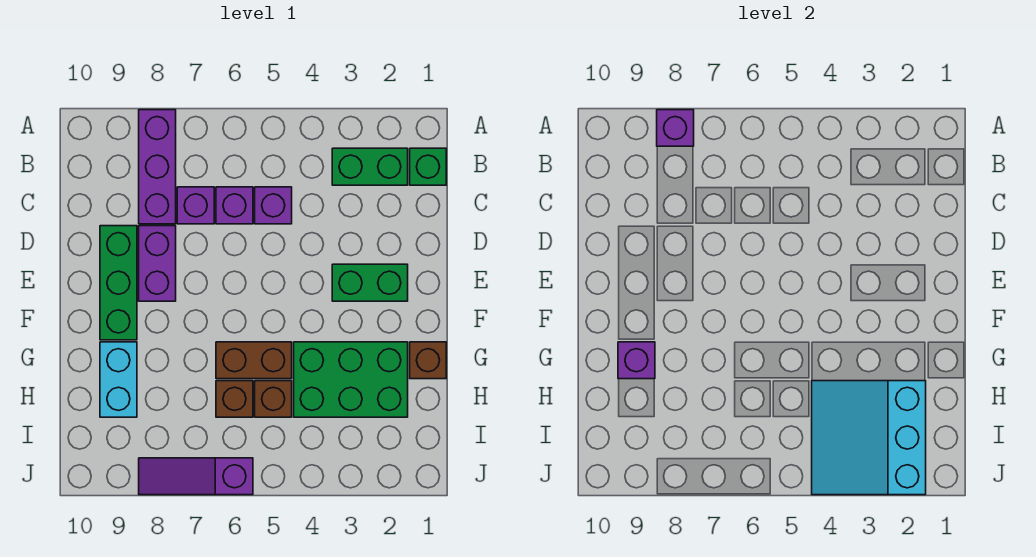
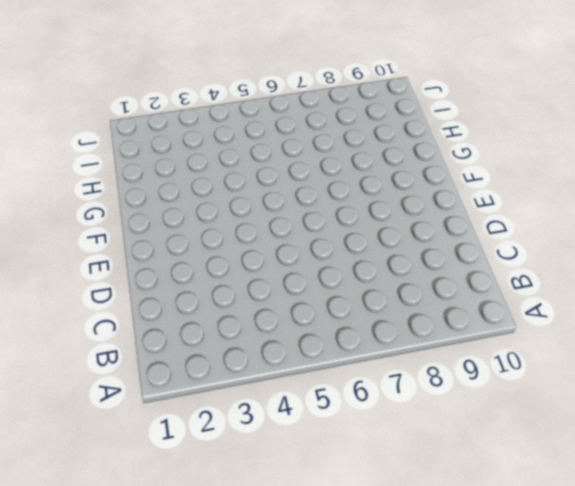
none -> purple 1x3 brick [139,110,176,224]
none -> green 1x1 brick [410,148,446,185]
none -> green 1x2 brick [332,148,408,185]

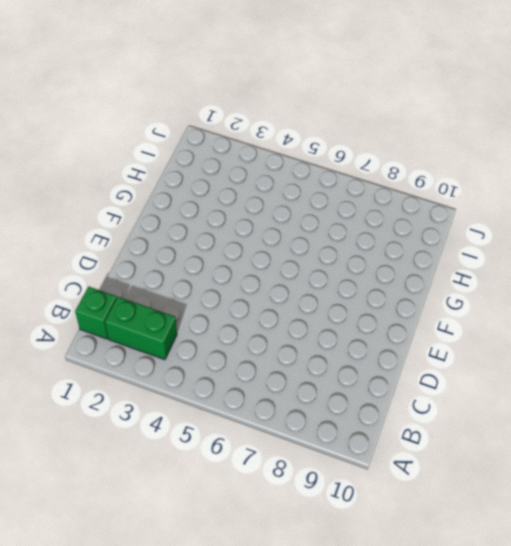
none -> purple 1x3 brick [139,110,176,224]
none -> purple 1x1 brick [255,187,292,224]
none -> purple 1x1 brick [216,187,253,224]

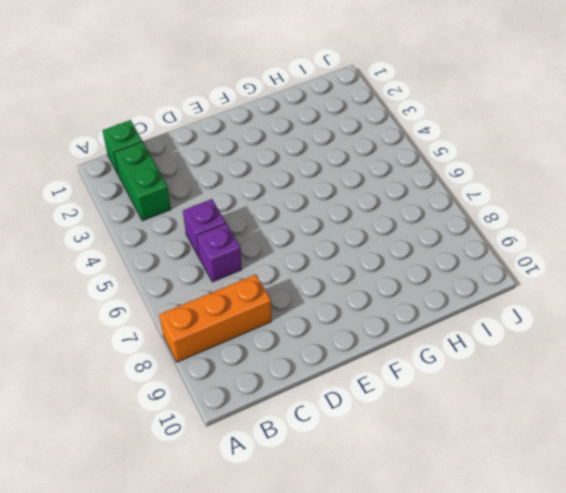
orange 1x3 brick [159,274,271,362] -> purple 1x3 brick [139,110,176,224]
none -> purple 1x1 brick [177,187,214,224]
none -> purple 1x2 brick [139,226,176,301]
none -> green 1x3 brick [100,226,137,340]

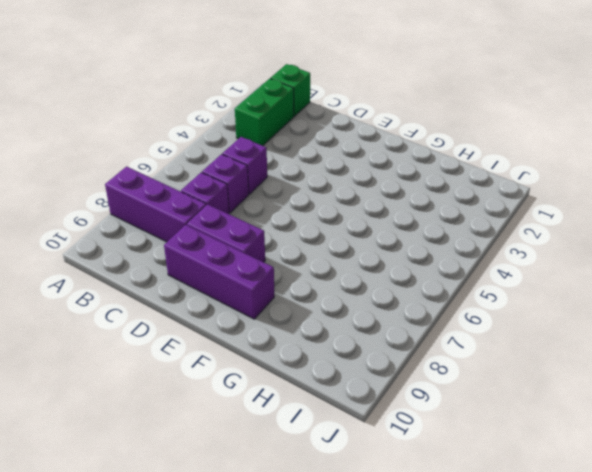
purple 1x3 brick [164,225,274,319] -> green 1x3 brick [100,226,137,340]
none -> green 1x2 brick [332,264,408,301]
none -> brown 1x1 brick [410,342,446,379]
none -> green 2x3 brick [294,342,408,417]

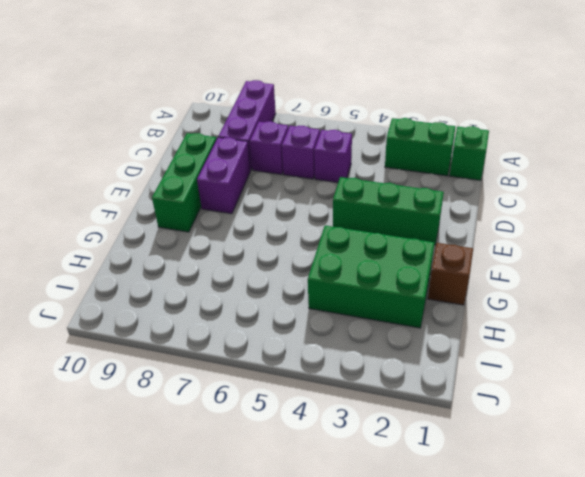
green 1x3 brick [333,177,444,245] -> green 1x2 brick [332,264,408,301]
none -> brown 1x2 brick [216,342,292,379]
none -> cyan 1x2 brick [100,342,137,417]
none -> brown 1x1 brick [255,381,292,417]

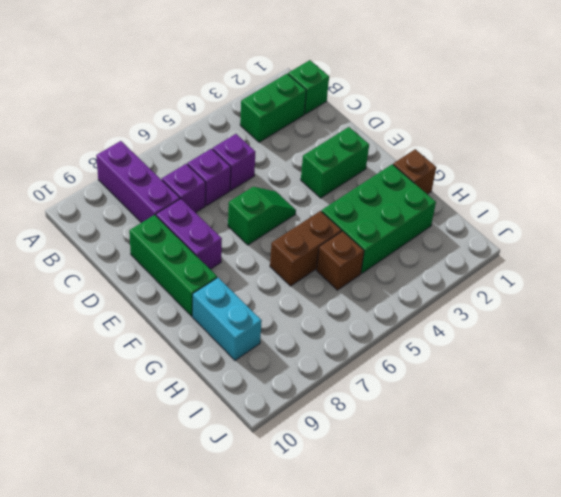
green 1x2 slope [228,187,296,245] -> none
none -> brown 1x1 brick [216,381,253,417]
none -> purple 1x3 slope [139,458,253,495]
none -> purple 1x1 brick [657,110,694,146]

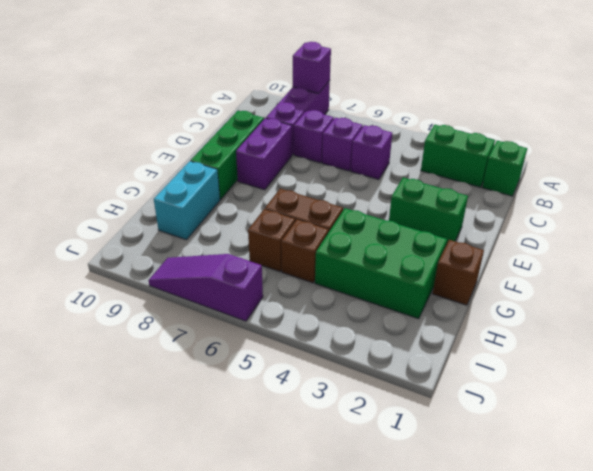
none -> purple 1x1 brick [618,342,655,379]
none -> cyan 3x3 slope [812,381,926,495]

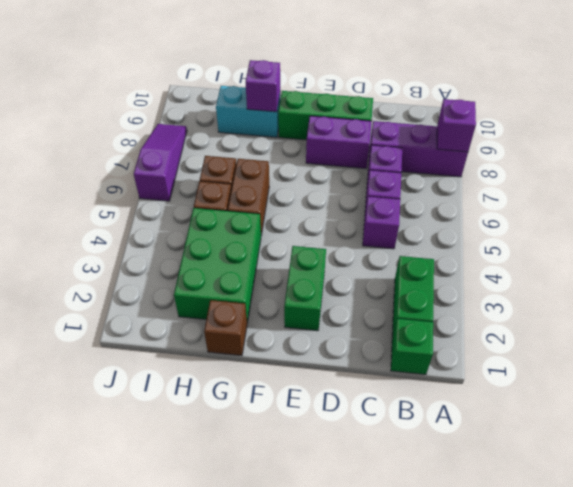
none -> cyan 3x3 slope [812,381,926,495]

